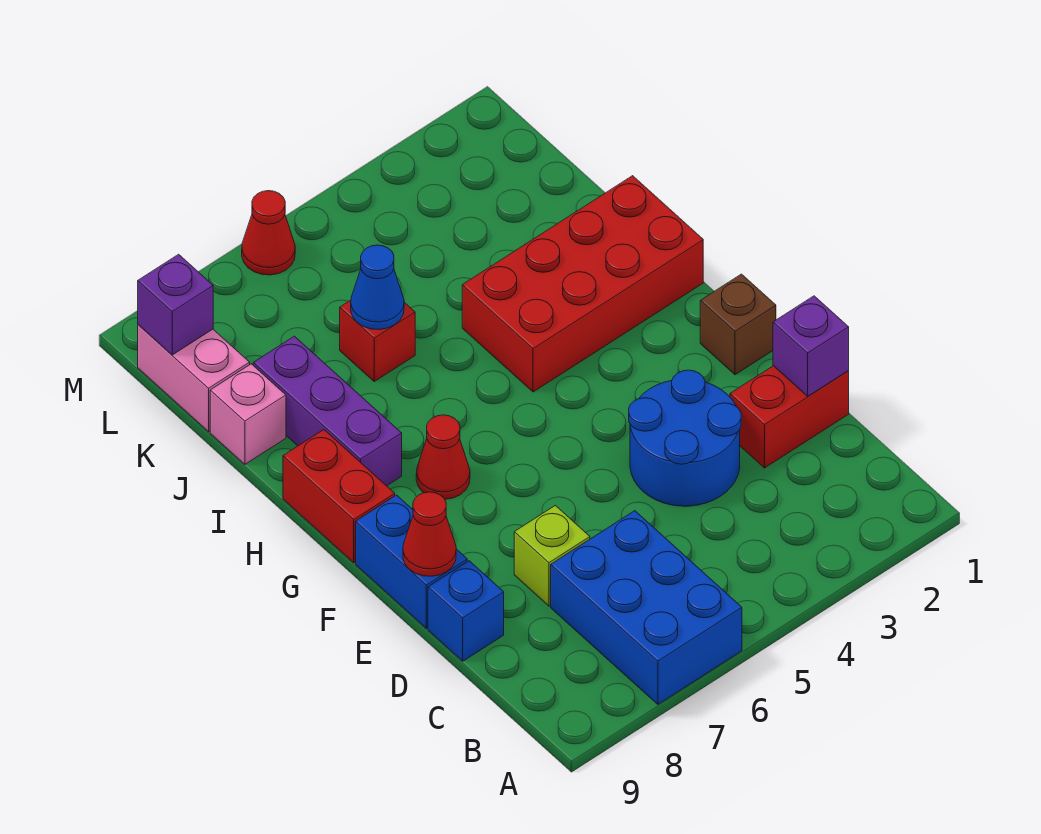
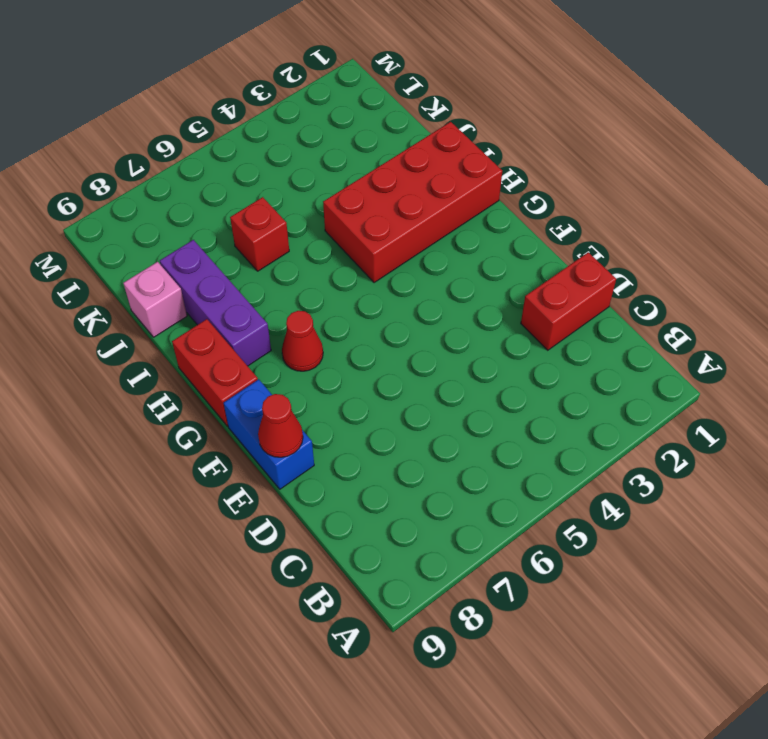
none -> blue 2x3 brick [551,511,742,704]
none -> blue 2x2 round brick [629,370,741,506]
none -> lime 1x1 brick [514,505,590,606]

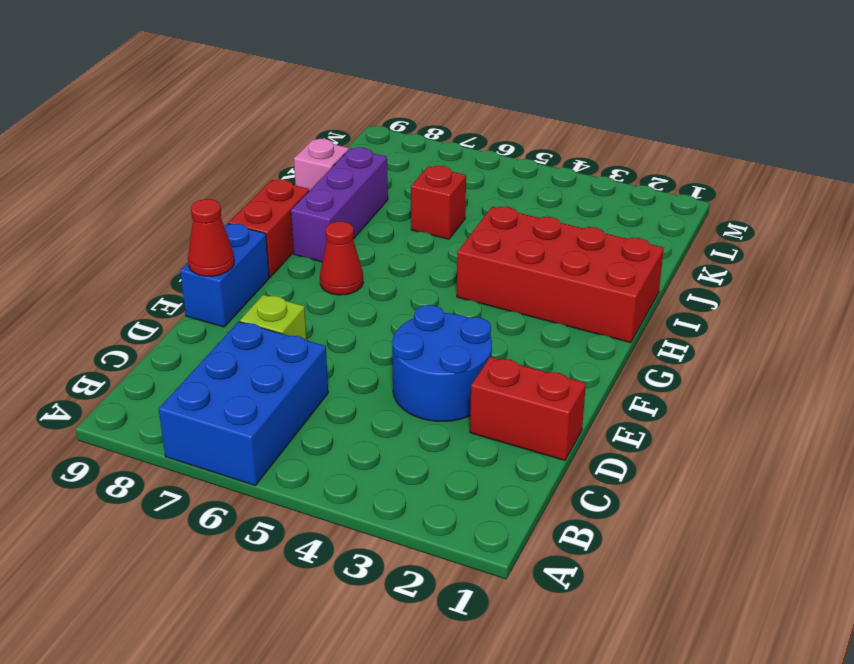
none -> blue 1x1 brick [428,561,504,661]
none -> brown 1x1 brick [700,274,776,375]
none -> pink 1x2 brick [138,325,250,432]

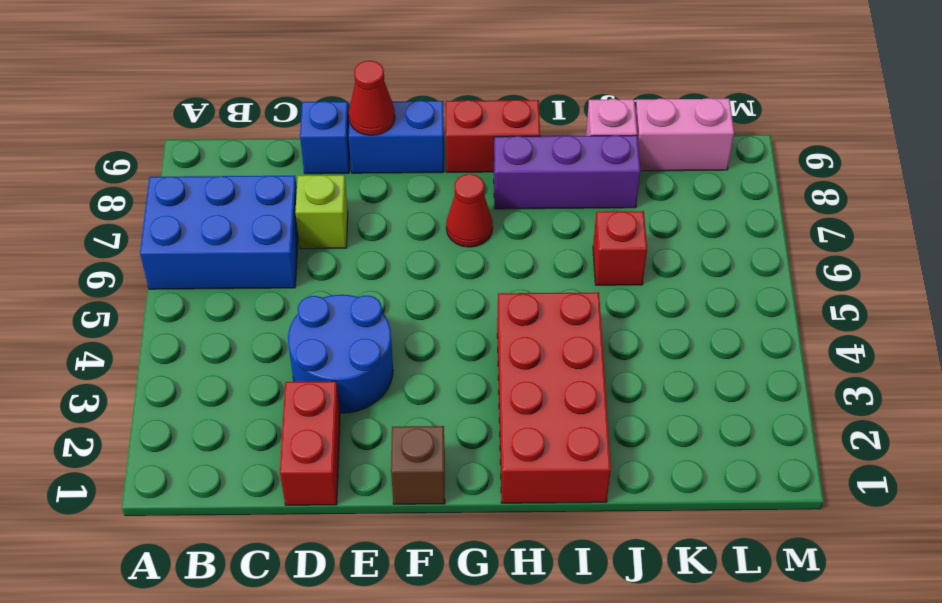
none -> red 1x1 cone [242,191,295,275]
none -> purple 1x1 brick [773,296,849,396]
none -> blue 1x1 cone [351,245,404,330]

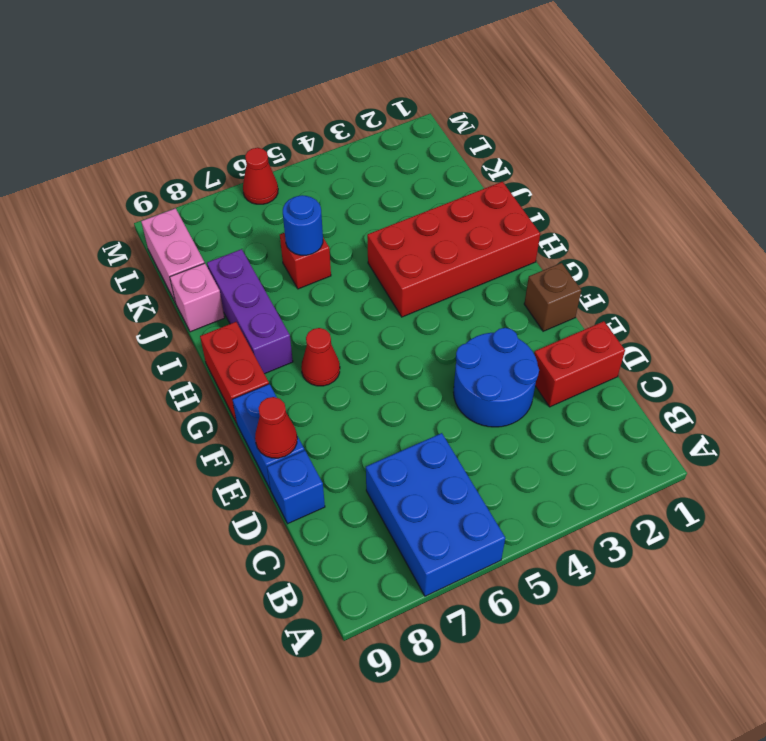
blue 1x1 round brick [283,195,323,255] -> blue 1x1 cone [351,245,404,330]
none -> lime 1x1 brick [514,505,590,606]
none -> purple 1x1 brick [773,296,849,396]
none -> purple 1x1 brick [138,254,213,355]

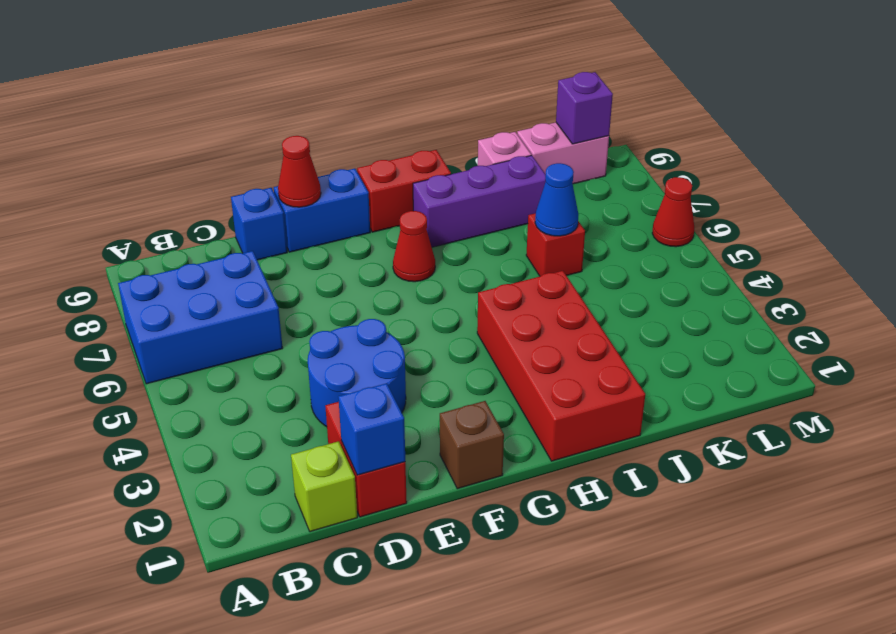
lime 1x1 brick [291,441,357,532] -> lime 1x1 brick moved to [514,505,590,606]
blue 1x1 brick [338,383,405,475] -> purple 1x1 brick [773,296,849,396]

